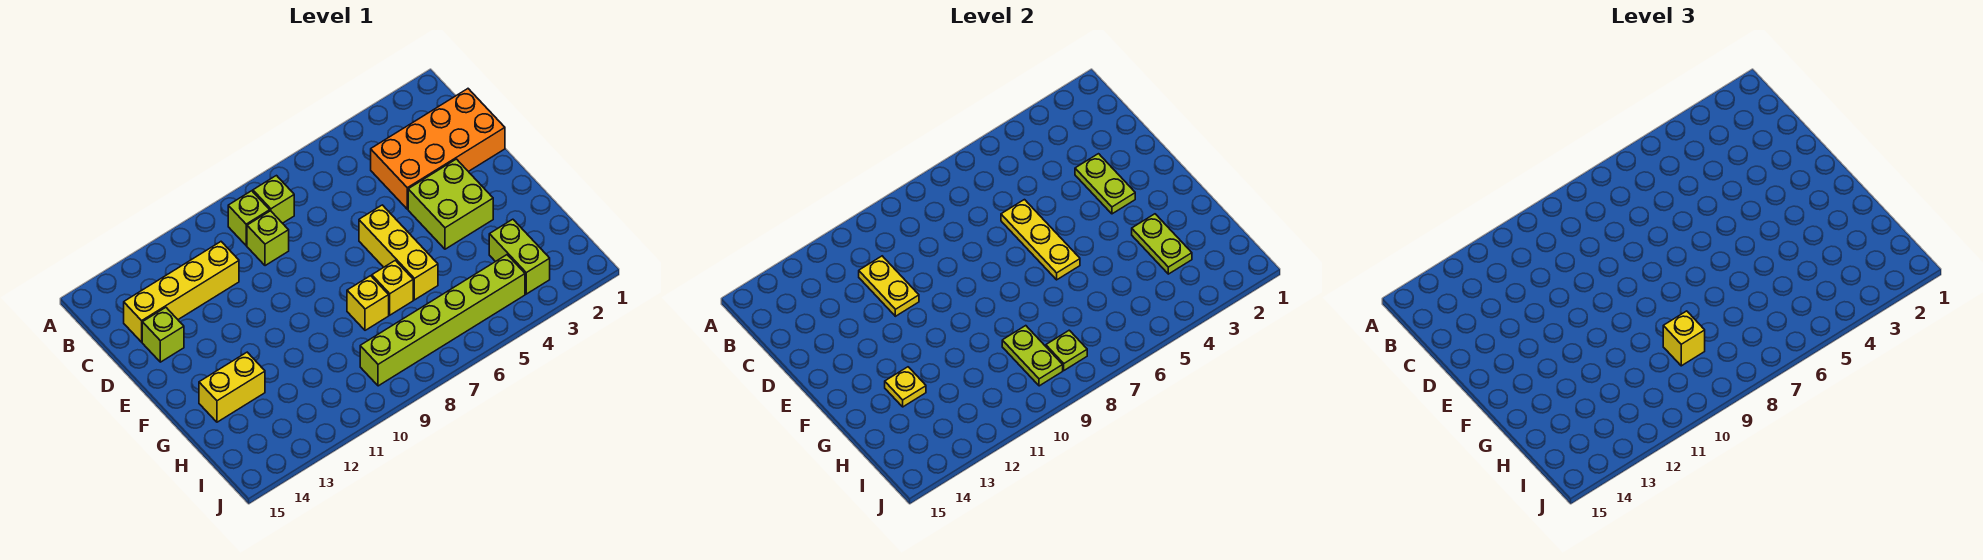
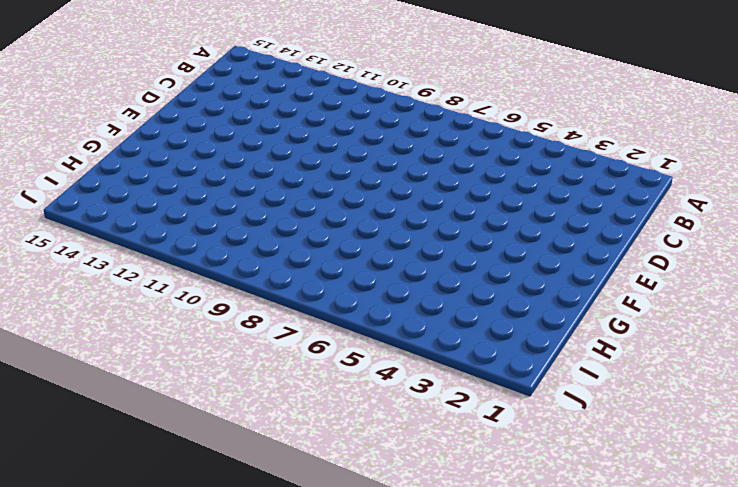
none -> lime 1x1 brick [253,176,294,223]
none -> lime 1x1 brick [228,191,270,246]
none -> orange 2x4 brick [371,89,505,209]

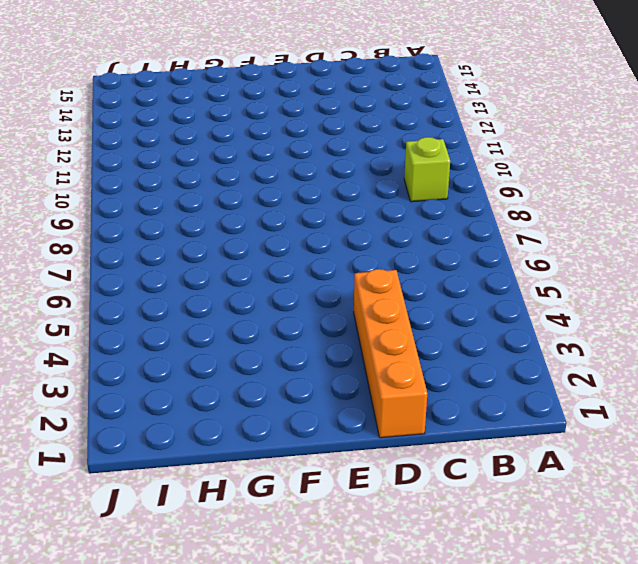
orange 1x4 brick [354,269,427,438] -> orange 2x4 brick [371,89,505,209]
none -> lime 1x1 brick [253,176,294,223]
none -> lime 1x1 brick [247,211,289,266]
none -> yellow 1x4 brick [124,242,239,342]

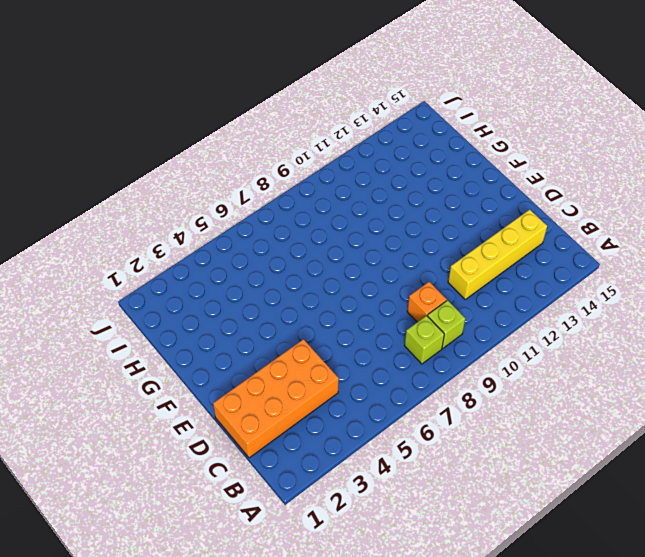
orange 1x1 brick [407,282,447,322] -> lime 1x1 brick [247,211,289,266]
none -> lime 1x1 brick [142,307,184,362]
none -> lime 2x2 brick [408,159,493,249]
none -> yellow 1x3 brick [359,205,438,300]

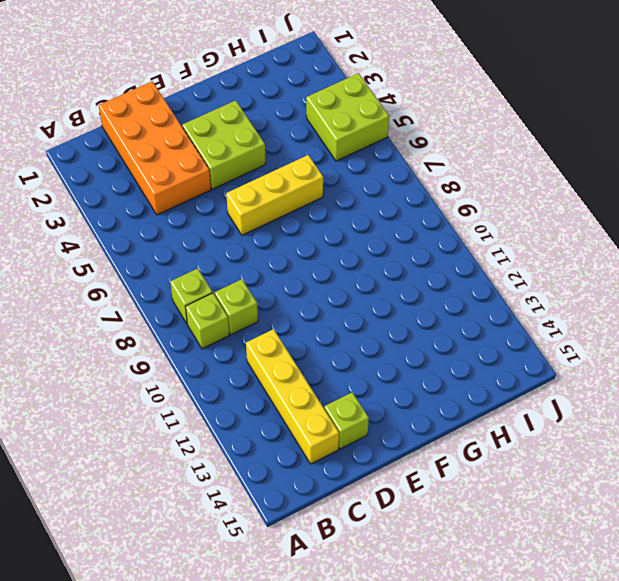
lime 2x2 brick [306,73,389,161] -> lime 1x6 brick [360,255,525,386]
none -> yellow 1x1 brick [372,260,413,315]
none -> yellow 1x1 brick [347,276,389,330]
none -> yellow 1x2 brick [199,352,265,422]

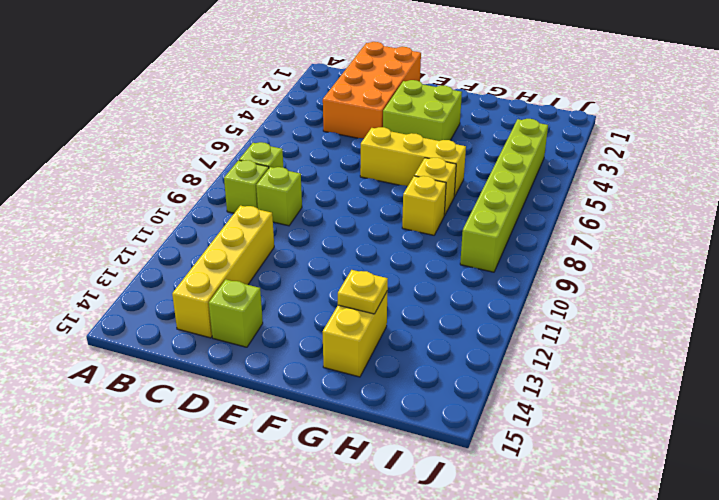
none -> lime 1x2 brick [489,219,550,294]
none -> yellow 1x2 plate [859,256,919,316]
none -> lime 1x2 plate [1075,154,1135,214]

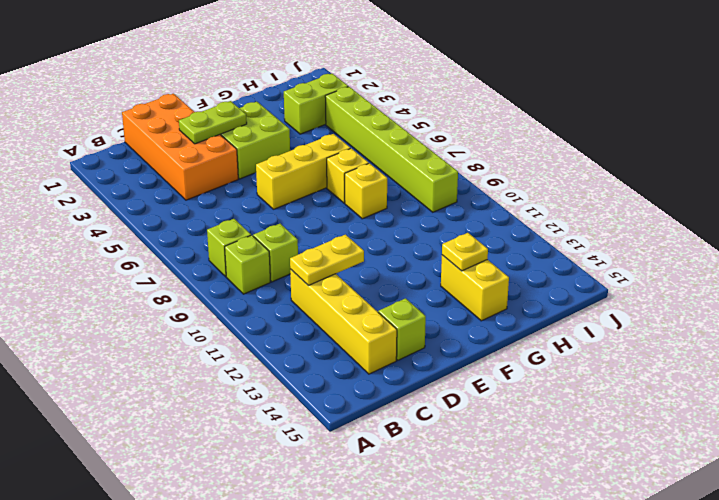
none -> yellow 1x3 plate [1001,200,1080,280]
none -> lime 1x2 plate [1132,214,1192,274]
none -> lime 1x2 plate [1002,326,1063,386]

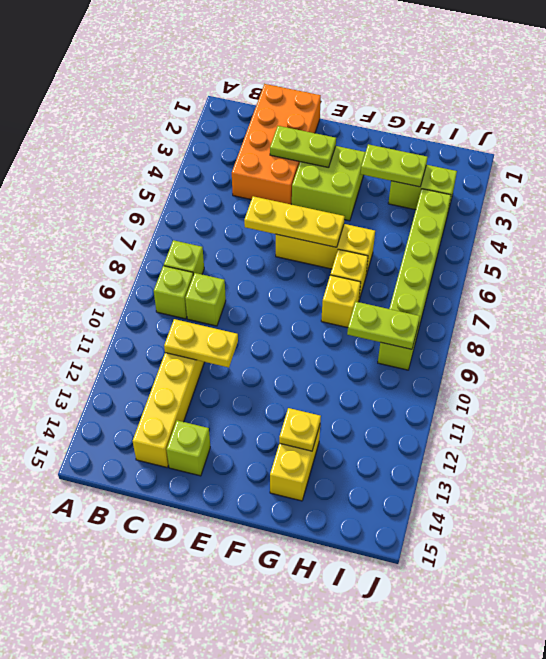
none -> lime 1x1 plate [1046,330,1087,370]
none -> yellow 1x1 brick [1663,311,1705,366]

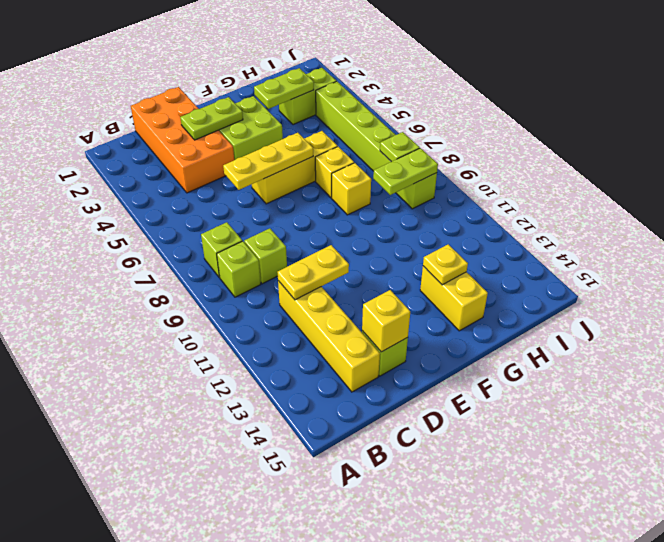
yellow 1x1 brick [362,290,410,352] -> yellow 1x1 brick moved to [1663,311,1705,366]

